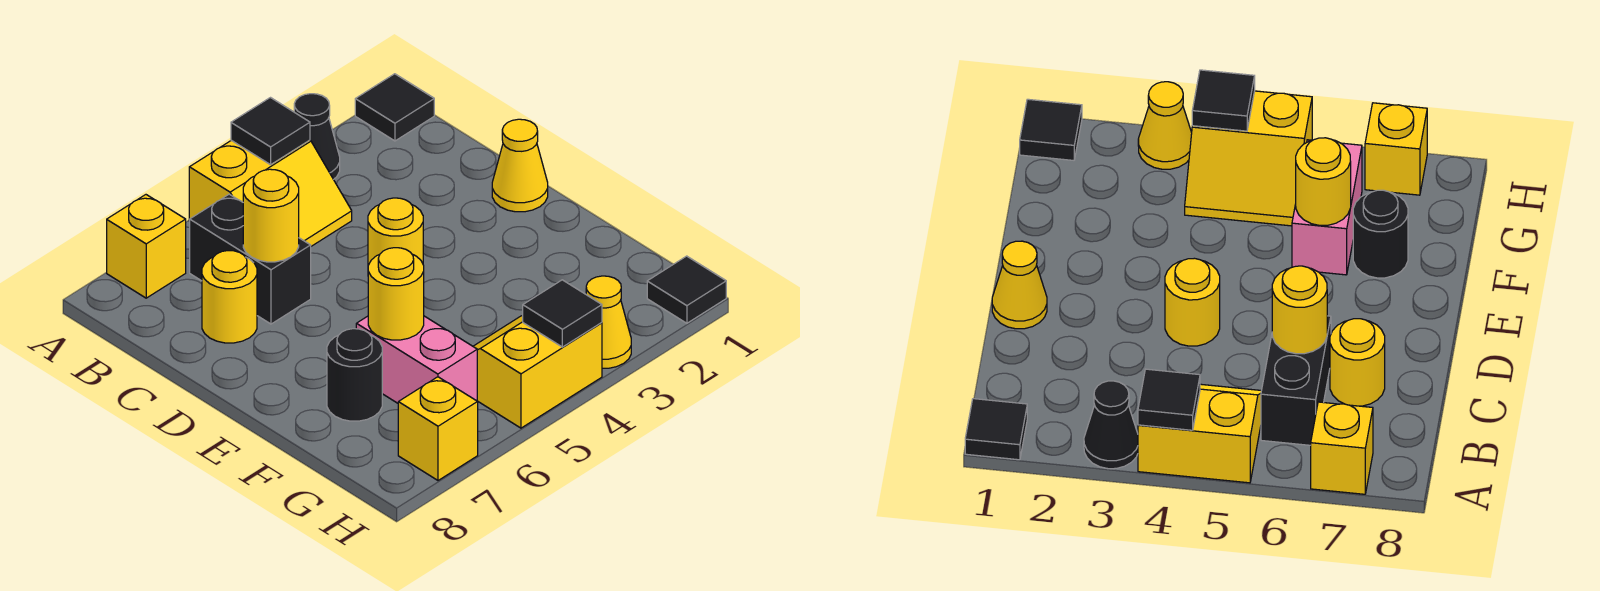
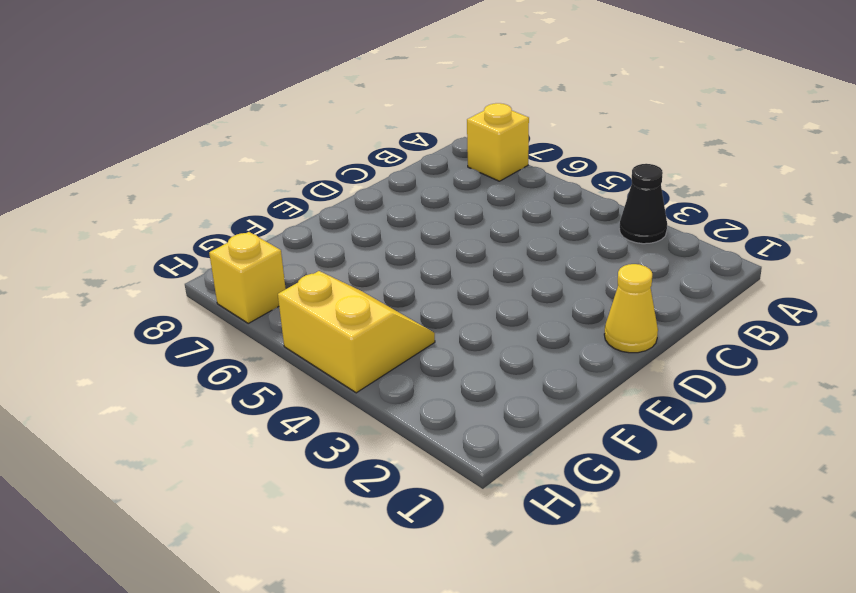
none -> black 1x1 tile [355,74,434,141]
none -> yellow 2x2 slope [189,140,352,246]
none -> black 1x2 brick [190,194,311,324]

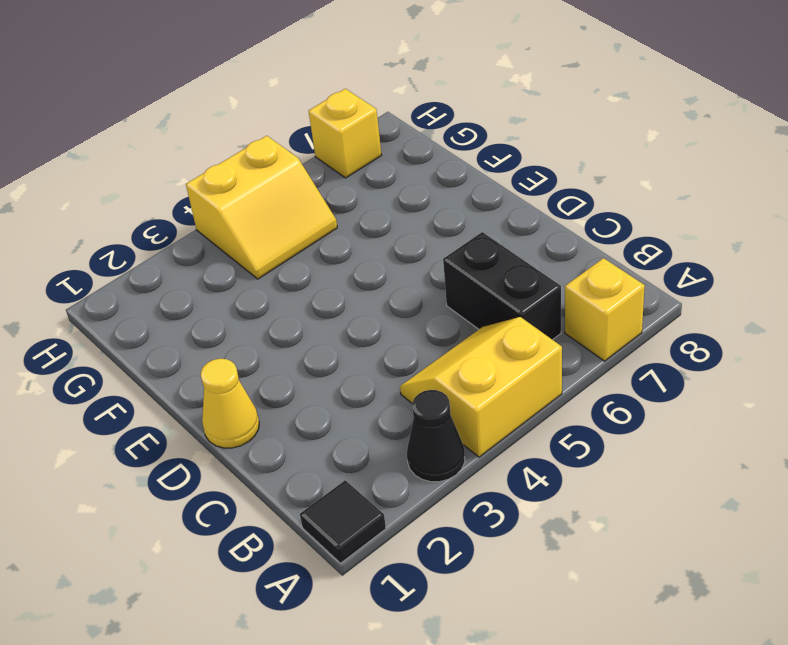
none -> yellow 1x1 round brick [202,251,257,343]
none -> yellow 1x1 round brick [368,198,423,265]
none -> pink 1x2 brick [356,316,477,403]

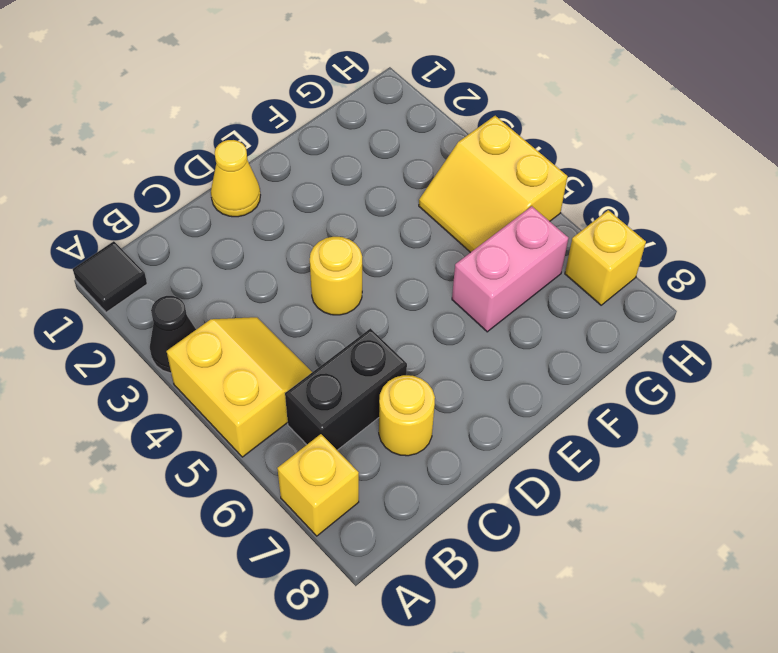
none -> black 1x1 round brick [327,329,382,421]
none -> black 1x1 tile [647,256,726,323]
none -> yellow 1x1 cone [586,276,631,368]

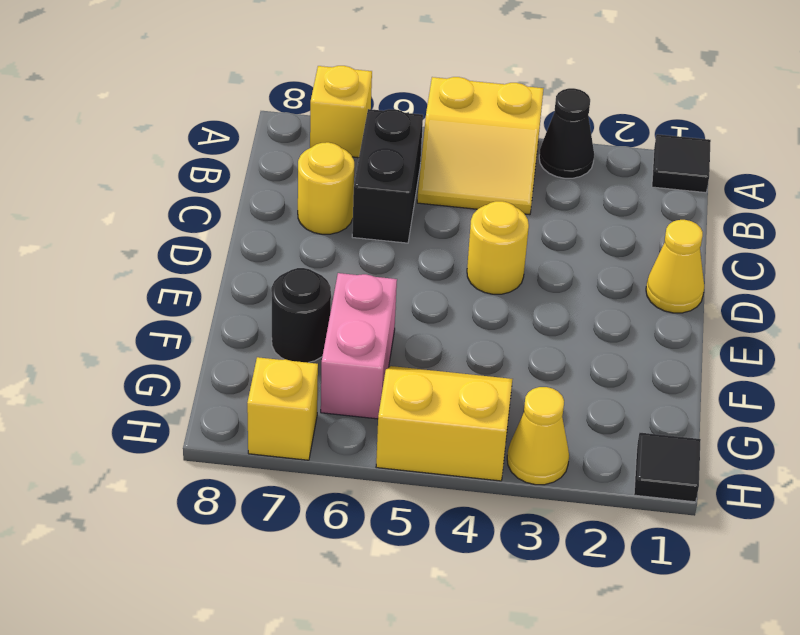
none -> black 1x1 tile [231,98,310,165]
none -> yellow 1x1 round brick [243,169,299,262]
none -> yellow 1x1 round brick [368,248,424,340]

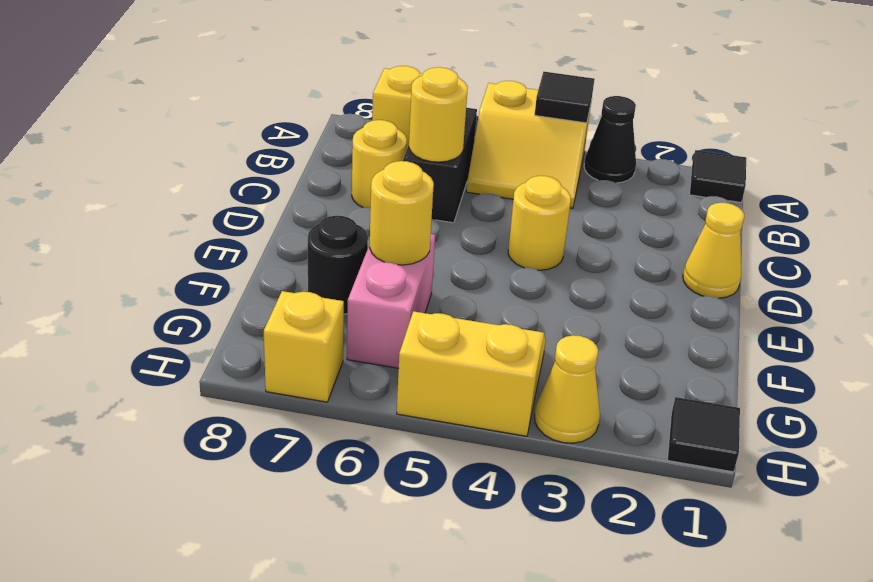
none -> black 1x1 tile [523,280,602,347]

